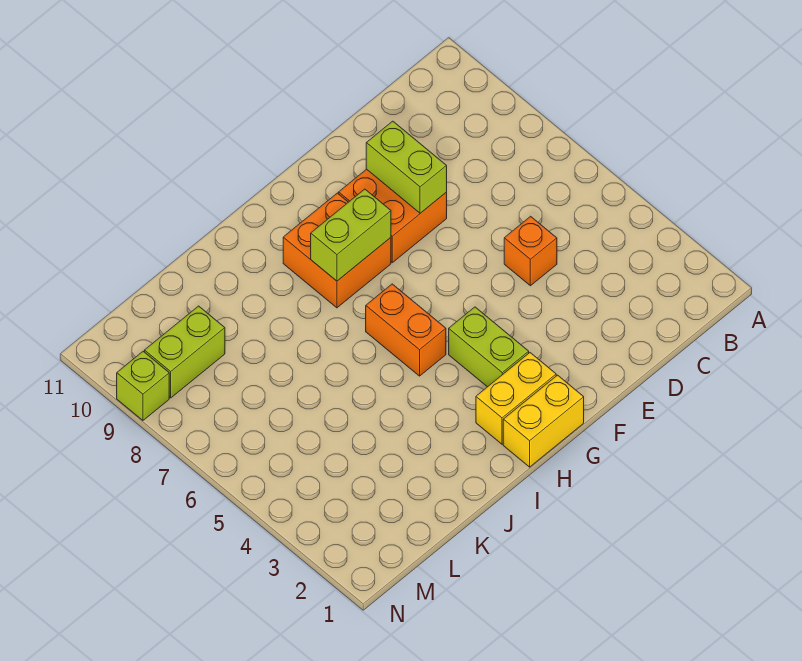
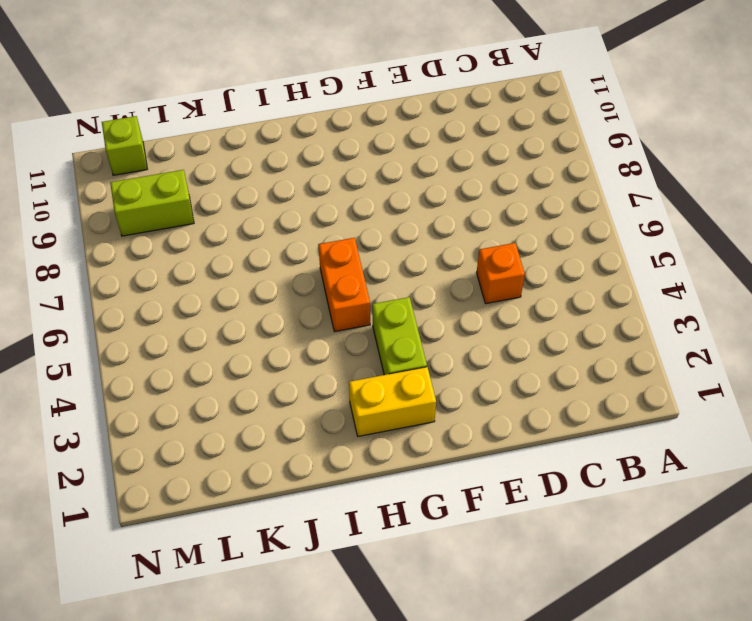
lime 1x1 brick [102,116,147,175] -> lime 1x1 brick moved to [117,351,169,420]
none -> orange 2x2 brick [339,169,447,263]
none -> yellow 1x2 brick [503,375,584,467]

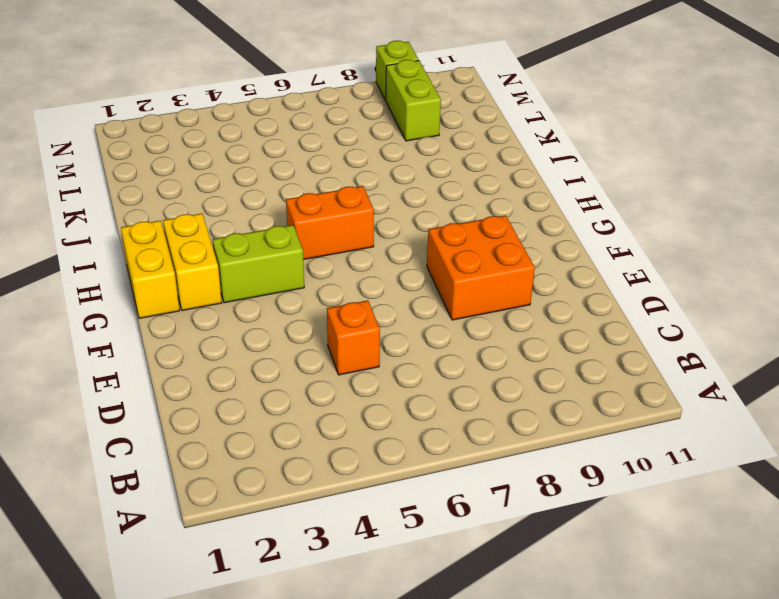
none -> orange 2x2 brick [283,193,391,308]
none -> lime 1x2 brick [366,121,447,213]

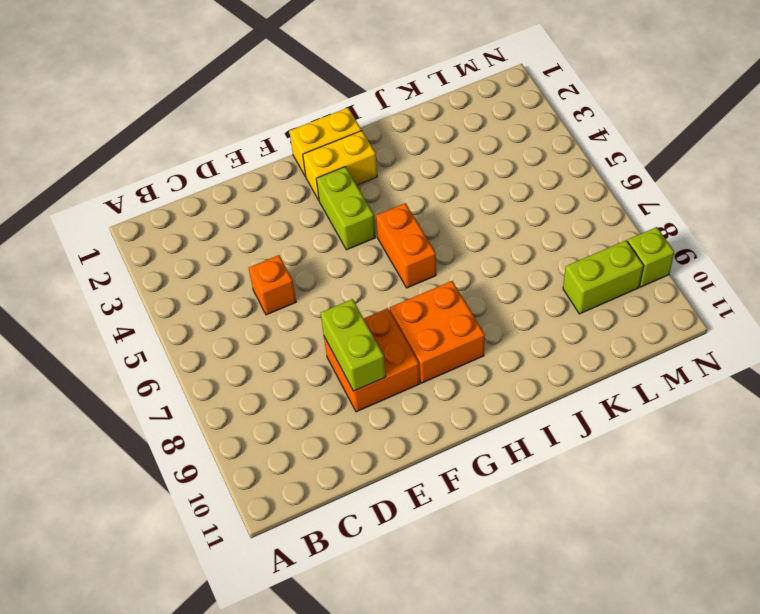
none -> lime 1x2 brick [311,189,391,281]

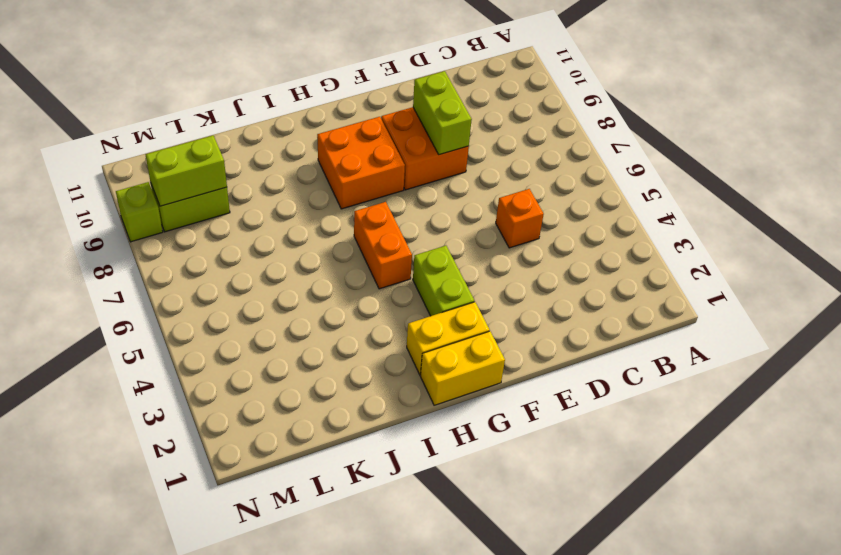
lime 1x2 brick [145,136,227,206] -> lime 1x2 brick moved to [311,189,391,281]

